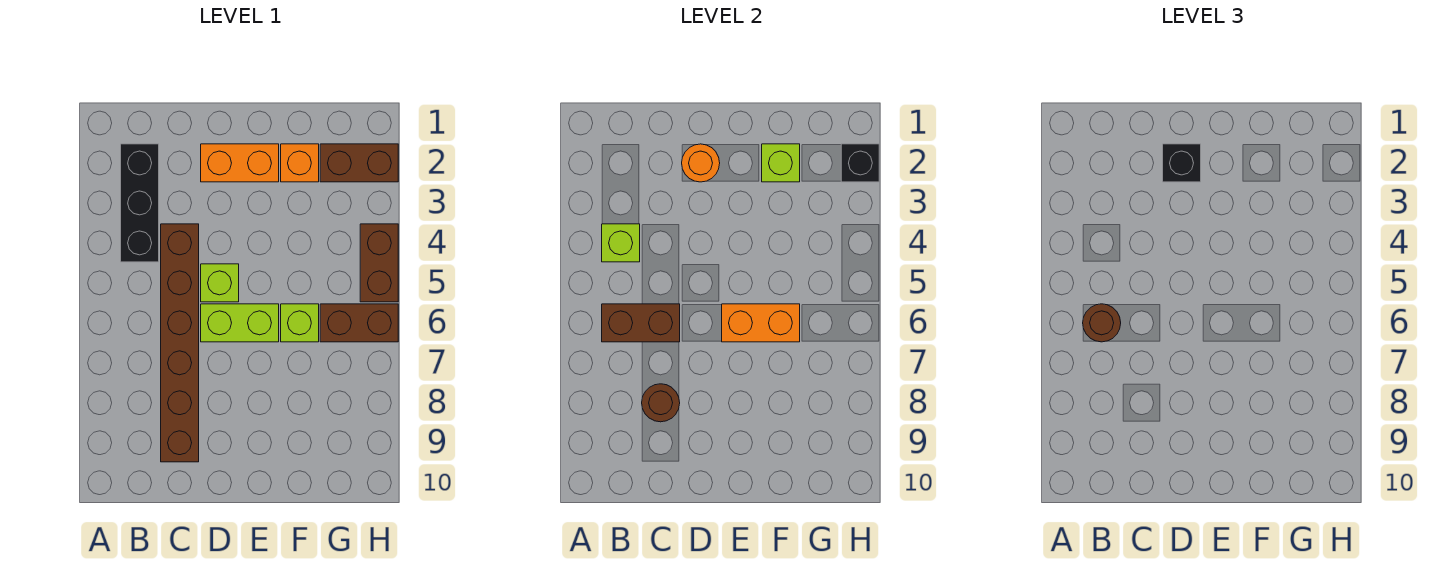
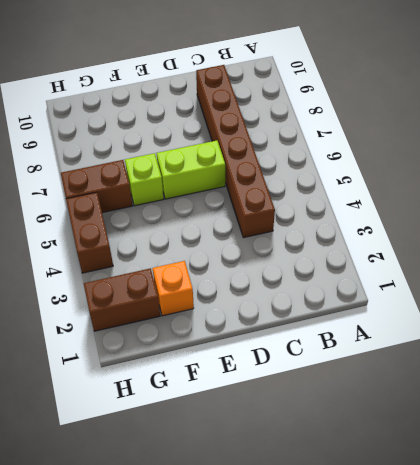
none -> black 1x3 brick [121,144,159,262]
none -> orange 1x2 brick [201,144,279,182]
none -> lime 1x1 brick [201,264,239,302]

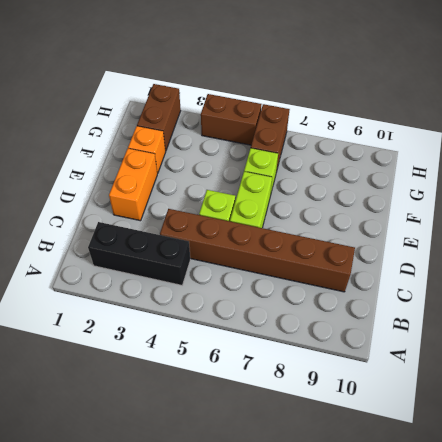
none -> lime 1x1 brick [602,224,640,262]
none -> brown 1x2 brick [602,304,680,342]
none -> brown 1x1 round brick [642,384,680,422]

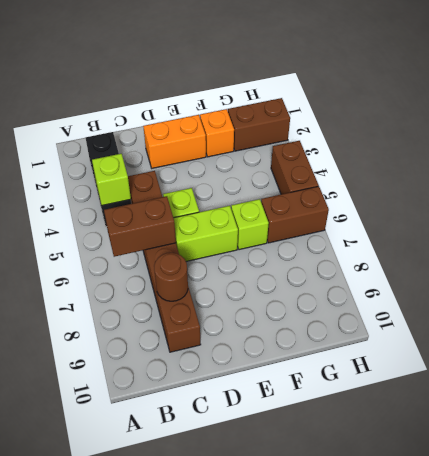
none -> orange 1x1 round brick [682,144,720,182]
none -> orange 1x2 brick [722,304,800,342]
none -> lime 1x1 brick [762,144,800,182]

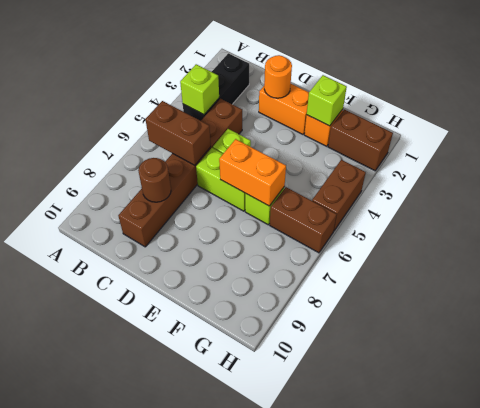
none -> black 1x1 brick [841,144,879,182]
none -> brown 1x1 round brick [1083,304,1121,342]
none -> black 1x1 brick [1163,144,1201,182]

